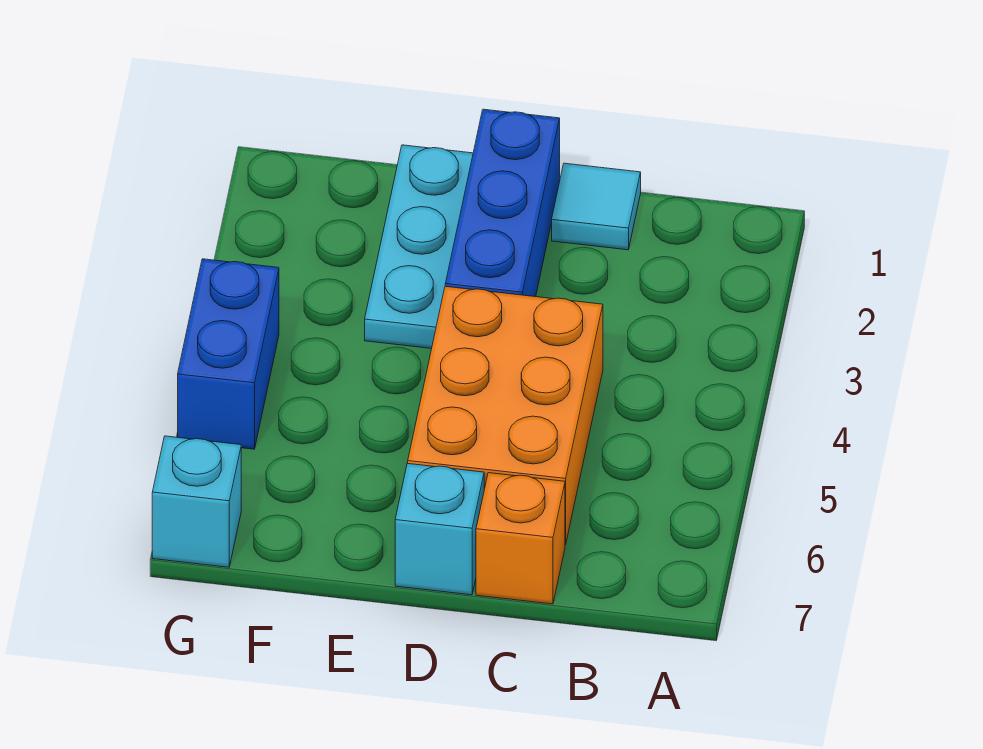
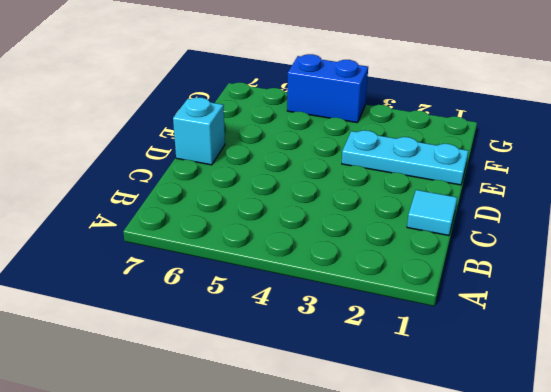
none -> orange 2x3 brick [408,286,603,545]
none -> orange 1x1 brick [476,473,565,604]

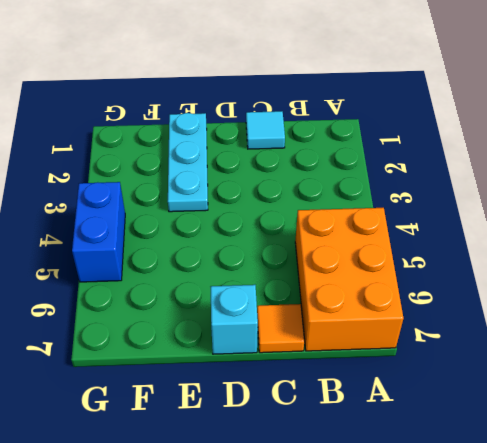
orange 2x3 brick [295,208,403,351] -> orange 2x3 brick moved to [408,286,603,545]
orange 1x1 tile [257,304,304,353] -> orange 1x1 brick [476,473,565,604]
none -> blue 1x3 brick [445,109,560,297]
none -> cyan 1x1 brick [152,436,241,567]

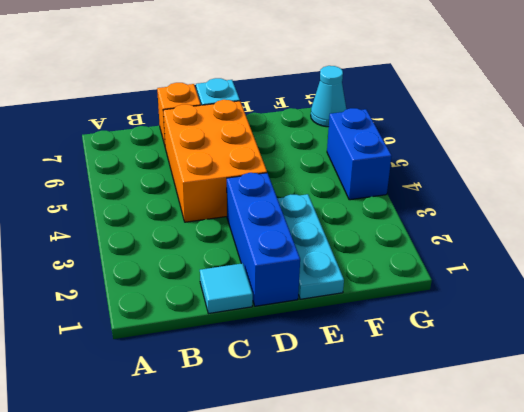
cyan 1x1 cone [311,66,346,127] -> cyan 1x1 brick [152,436,241,567]

